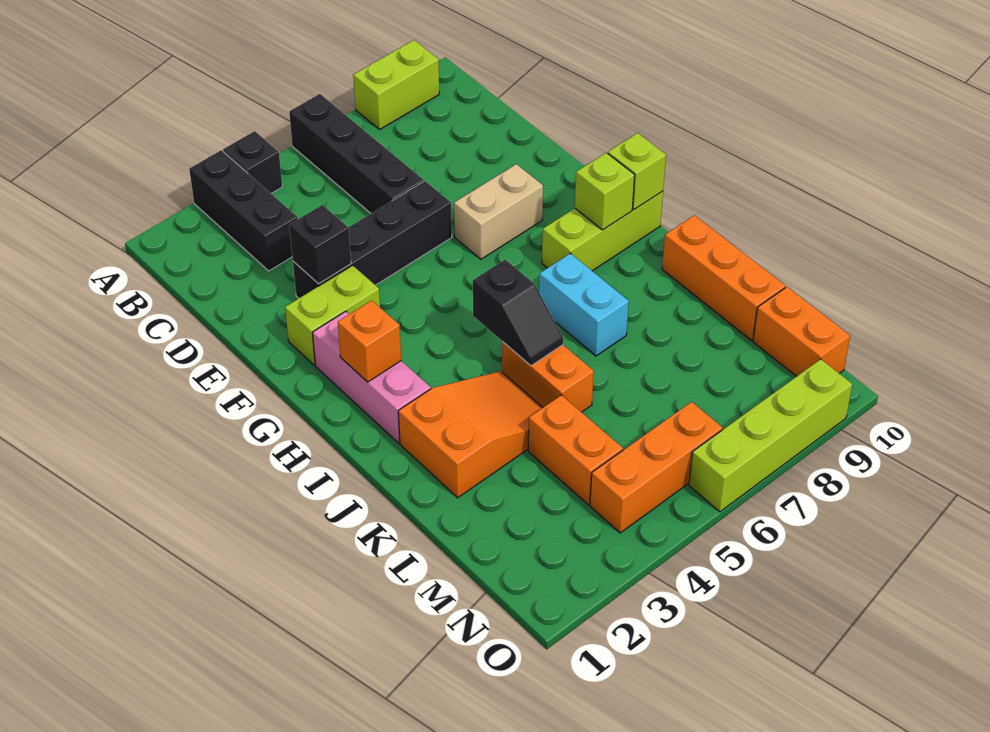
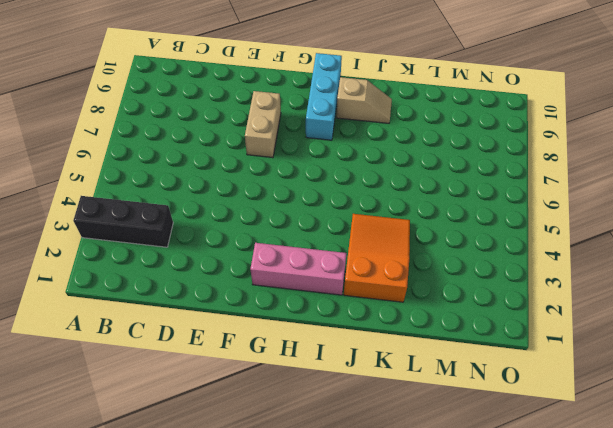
cyan 1x3 brick [306,53,342,140] -> lime 1x3 brick [542,191,663,271]
tan 1x2 slope [336,77,392,123] -> none
none -> black 1x1 brick [223,131,282,193]
none -> black 1x4 brick [289,94,424,213]
none -> lime 1x2 brick [353,40,439,129]

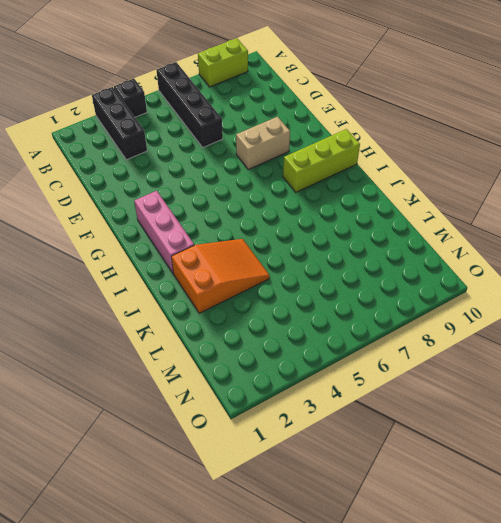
none -> black 1x4 brick [293,181,452,298]
none -> lime 1x2 brick [285,265,380,365]
none -> cyan 1x2 brick [539,253,629,356]

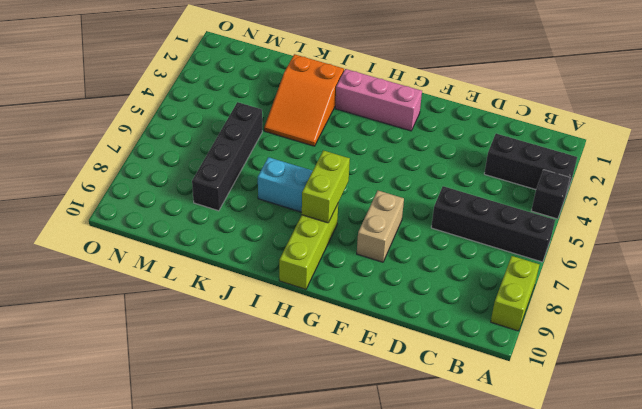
lime 1x2 brick [302,150,350,223] -> lime 1x2 brick moved to [285,265,380,365]
black 1x4 brick [192,102,262,211] -> black 1x4 brick moved to [293,181,452,298]
none -> orange 1x2 brick [502,342,594,412]
none -> orange 1x3 brick [662,215,785,340]
none -> orange 1x2 brick [528,395,623,505]

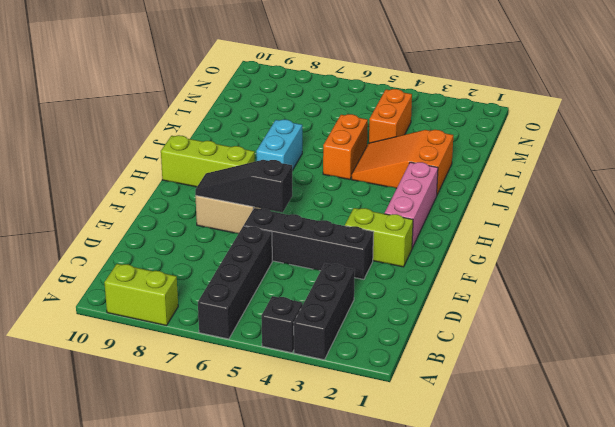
black 1x3 slope [195,160,292,212] -> none
none -> orange 1x3 brick [662,215,785,340]
none -> orange 1x2 brick [753,287,850,376]
none -> orange 1x3 brick [590,402,723,533]

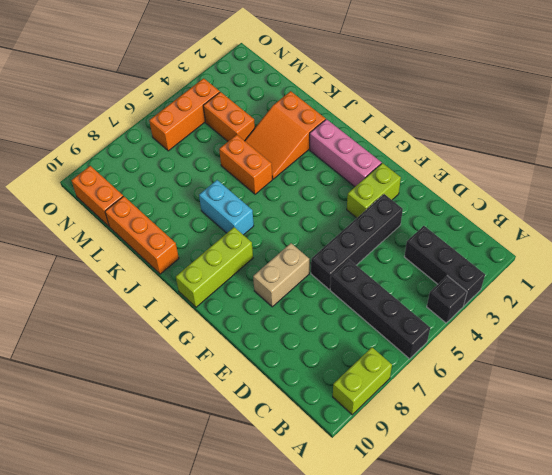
none -> lime 1x4 brick [689,359,852,512]
none -> black 1x1 brick [289,205,351,284]
none -> orange 1x1 brick [338,300,401,382]

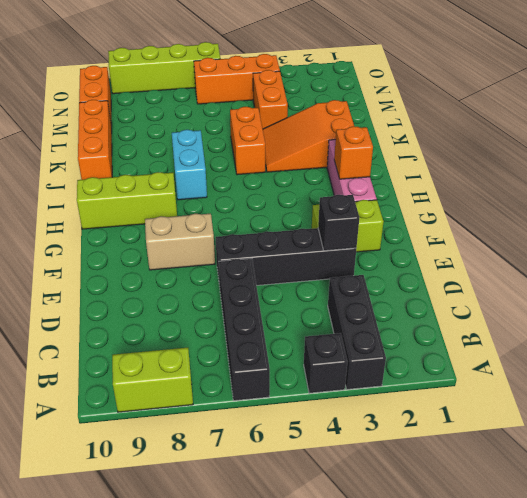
none -> lime 1x1 brick [575,153,635,230]
none -> lime 1x1 brick [608,133,666,209]
none -> black 1x2 slope [473,260,563,366]

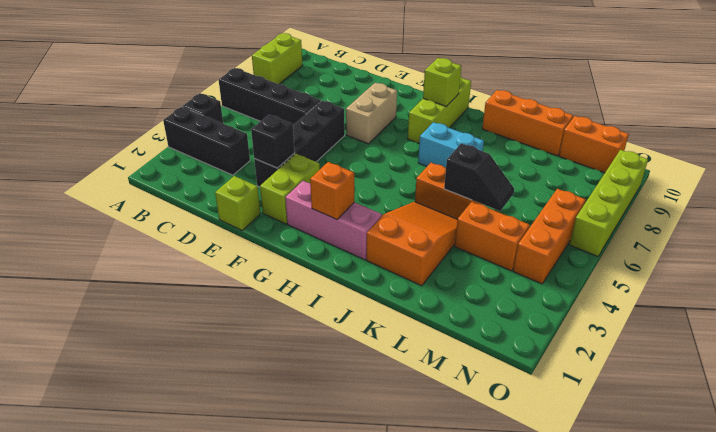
lime 1x1 brick [215,176,261,230] -> lime 1x1 brick moved to [608,133,666,209]
black 1x2 slope [444,143,514,211] -> black 1x2 slope moved to [473,260,563,366]

